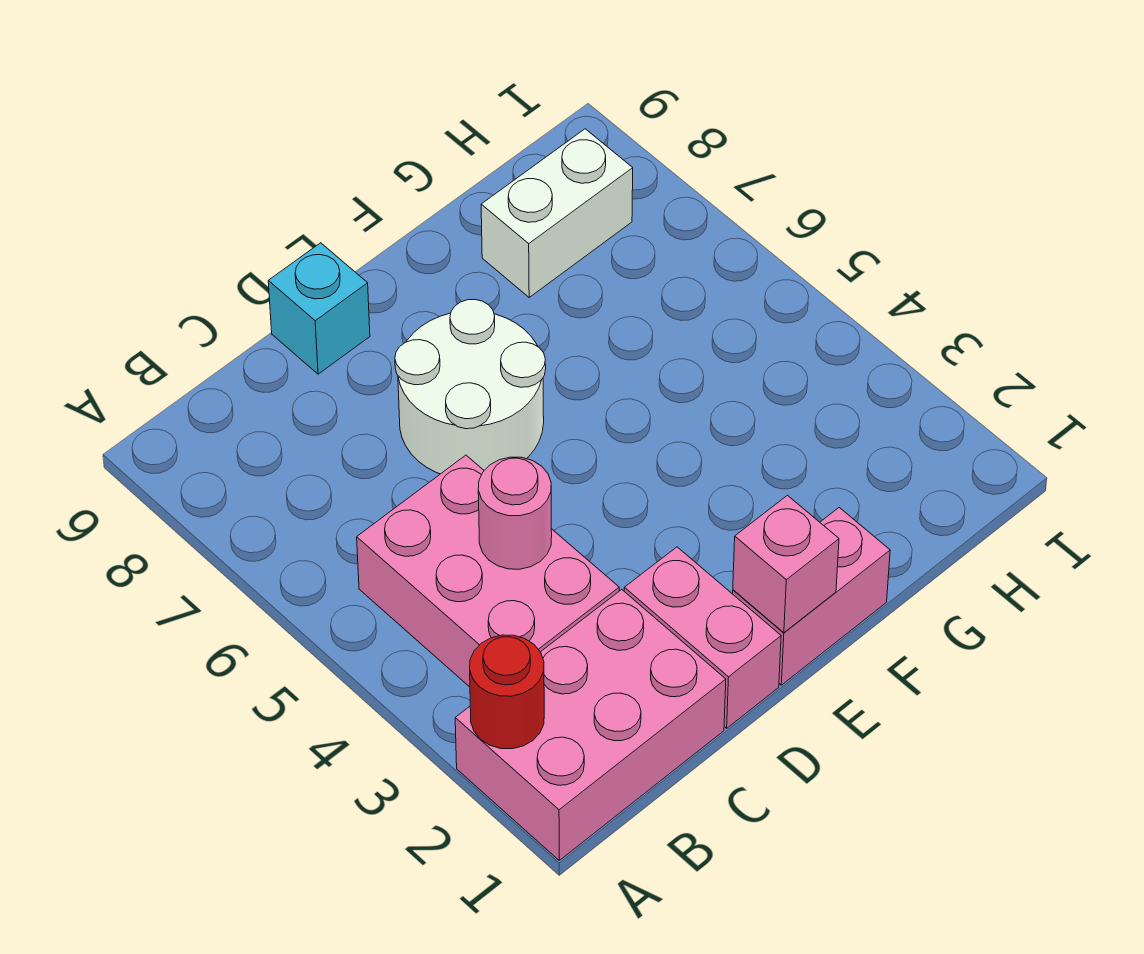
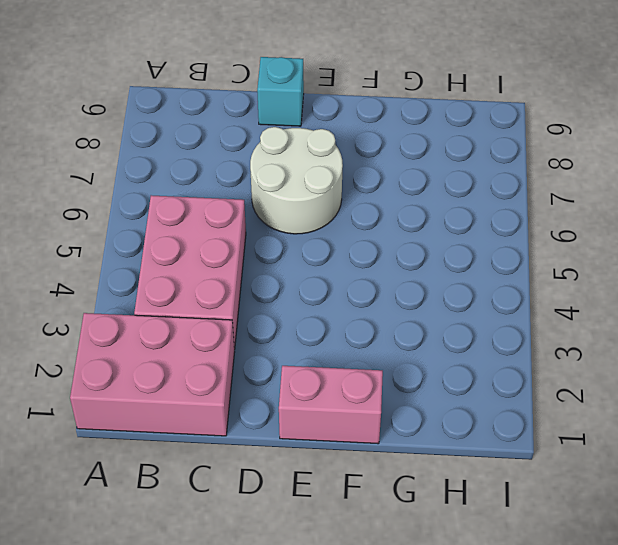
none -> pink 1x2 brick [624,547,781,728]
none -> white 1x2 brick [481,129,633,297]

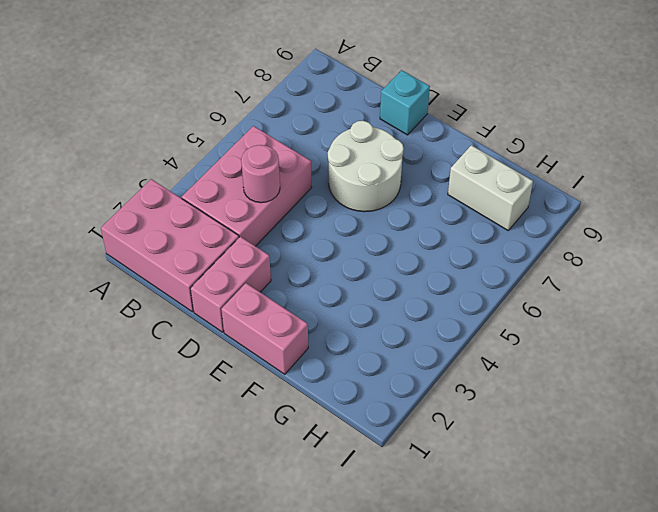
none -> red 1x1 round brick [470,635,544,749]
none -> pink 1x1 brick [733,495,839,633]

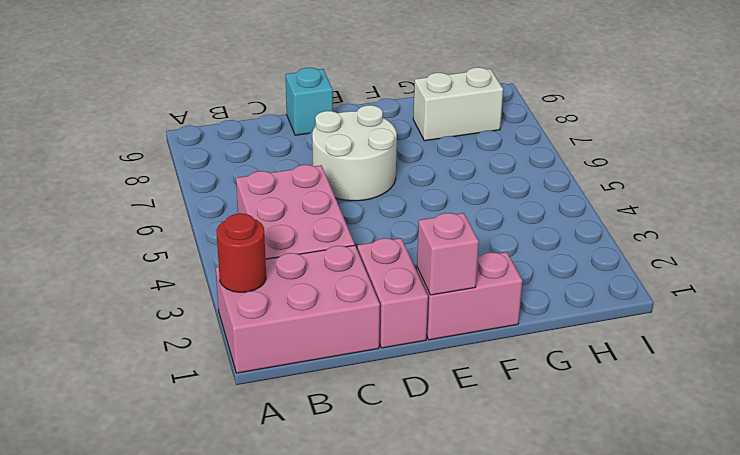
none -> pink 1x1 round brick [478,457,552,569]

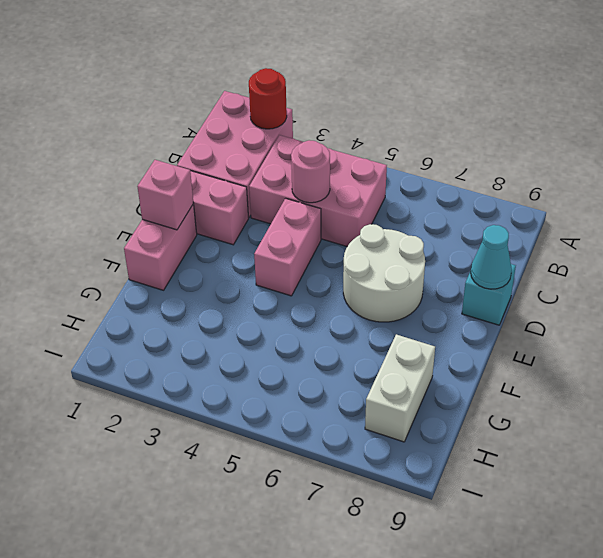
pink 1x2 brick [254,198,321,296] -> none
cyan 1x1 cone [471,225,512,289] -> none

